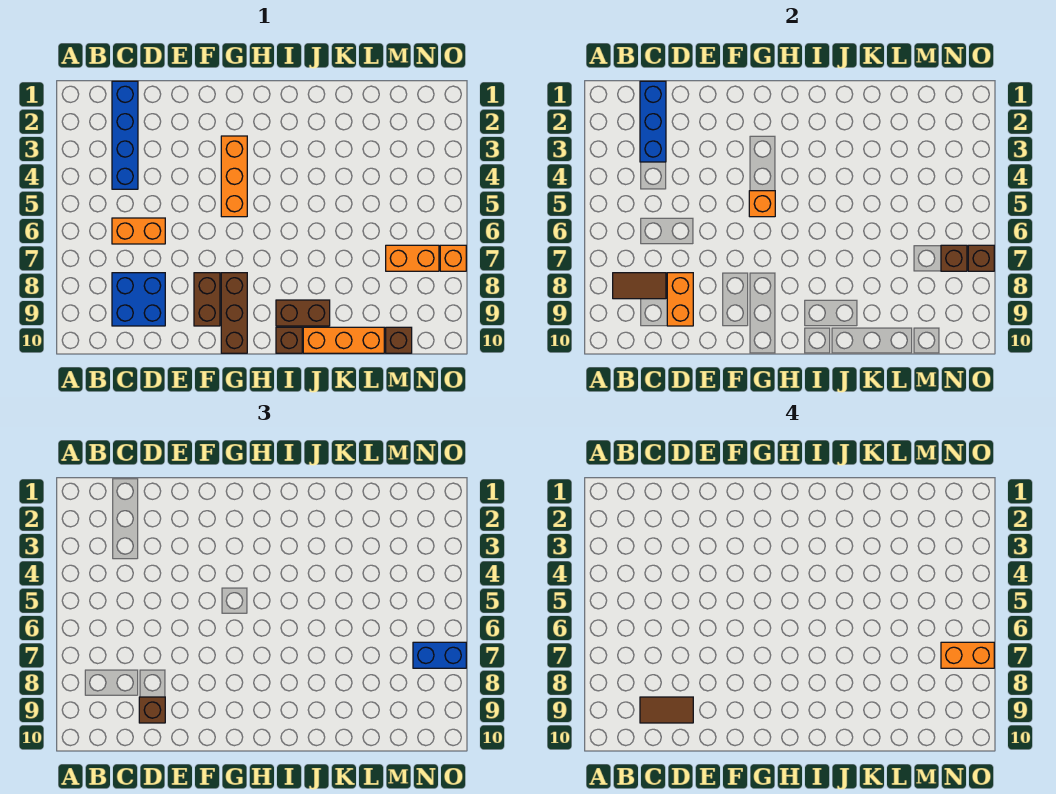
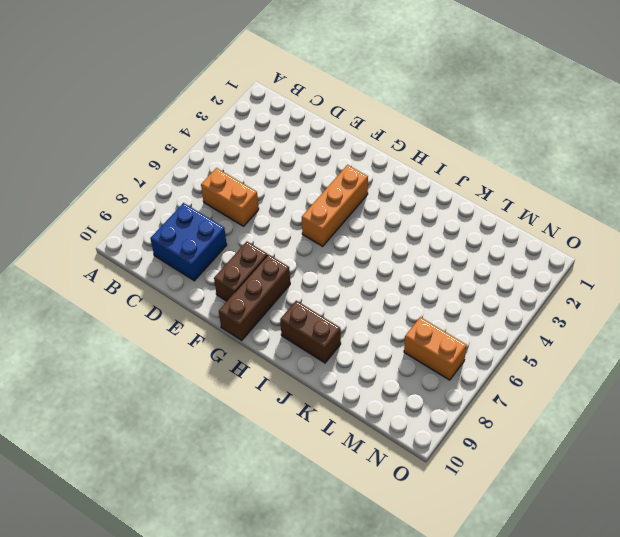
none -> blue 1x4 brick [112,81,138,189]
none -> brown 1x1 brick [276,327,302,353]
none -> orange 1x3 brick [303,327,384,353]

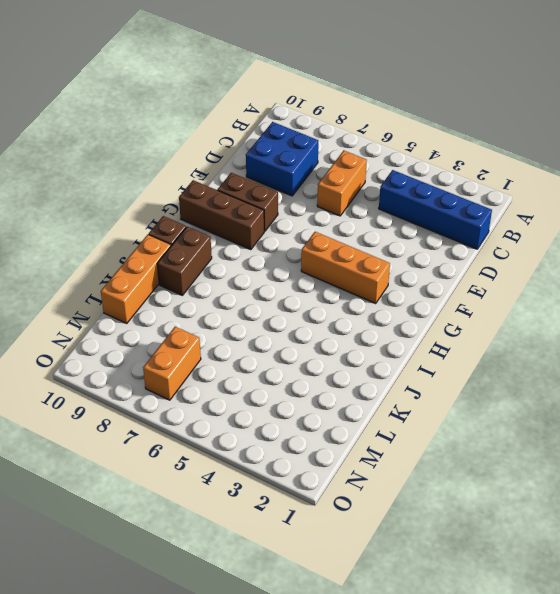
none -> brown 1x1 brick [386,327,412,353]
none -> orange 1x1 brick [440,245,466,271]
none -> brown 1x2 tile [613,273,666,299]

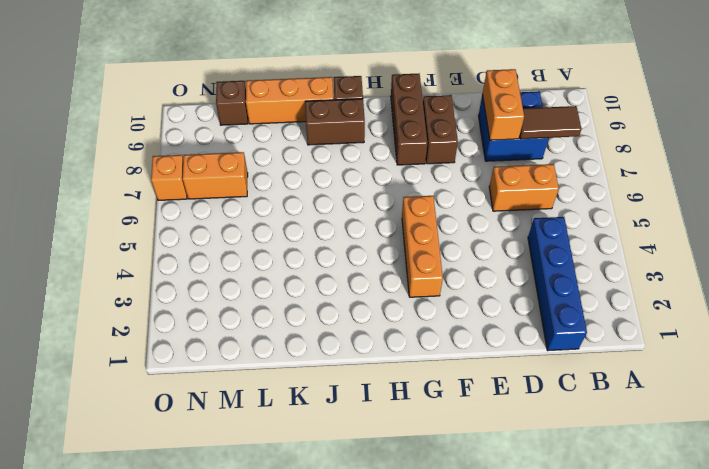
none -> blue 1x3 brick [640,81,666,162]
none -> orange 1x1 brick [749,191,775,217]
none -> brown 1x1 brick [941,245,967,271]

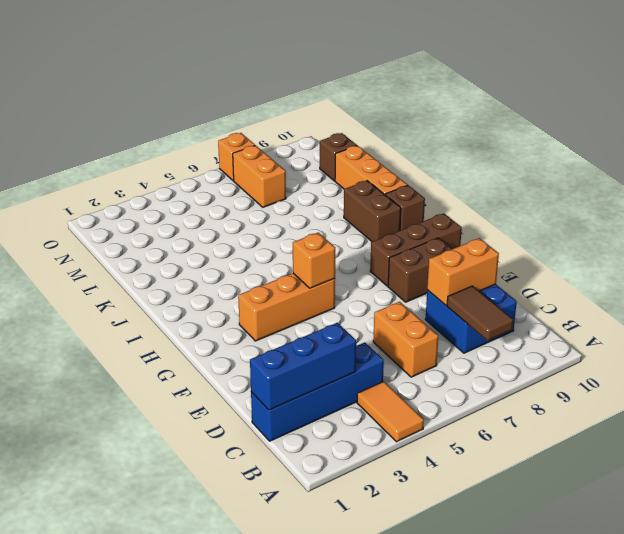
orange 1x2 tile [357,382,424,442] -> none
none -> brown 1x1 brick [941,245,967,271]
none -> brown 1x1 brick [968,245,994,271]
none -> brown 1x1 brick [139,697,165,723]

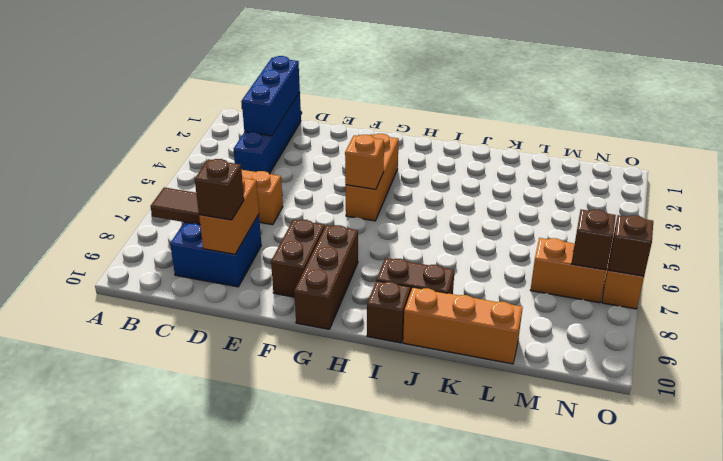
none -> brown 1x1 brick [386,327,412,353]
none -> blue 1x2 brick [413,642,466,668]
none -> brown 1x2 tile [640,697,693,723]

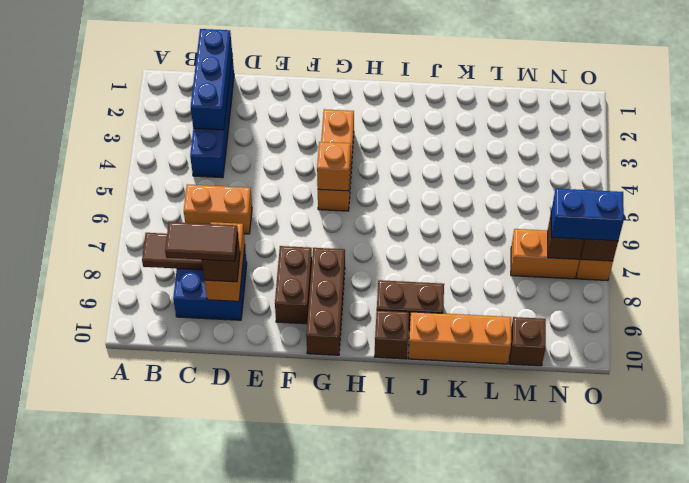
none -> orange 1x2 brick [941,642,994,668]

